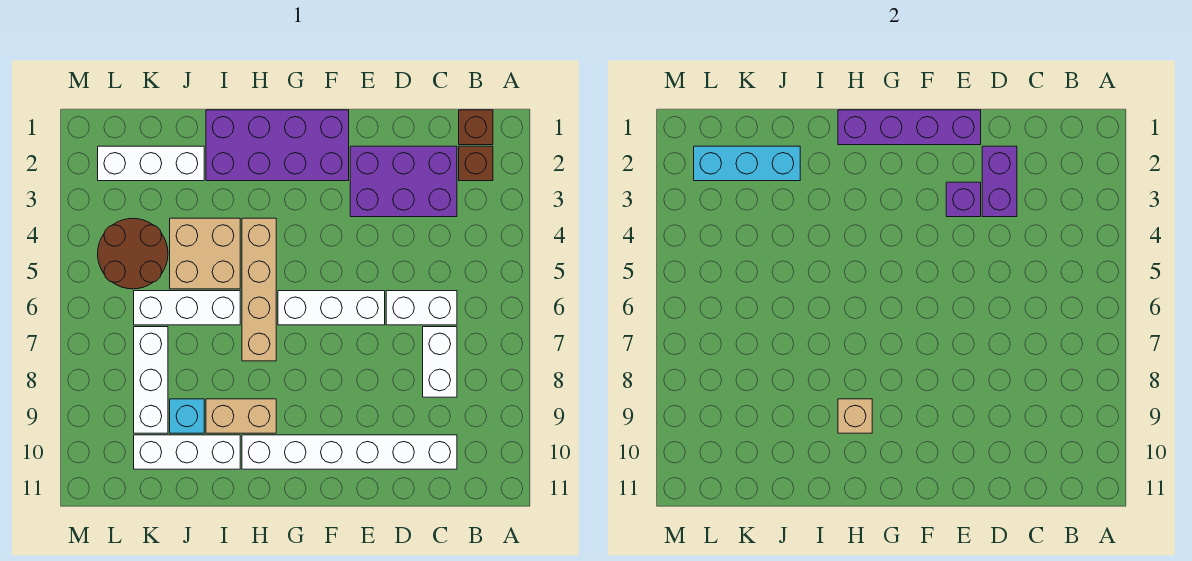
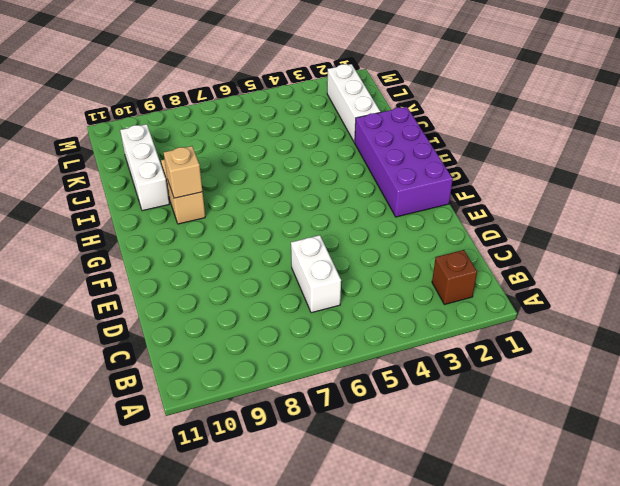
none -> brown 1x1 brick [459,110,493,145]
none -> purple 2x3 brick [350,146,457,217]
none -> white 1x2 brick [423,327,457,397]

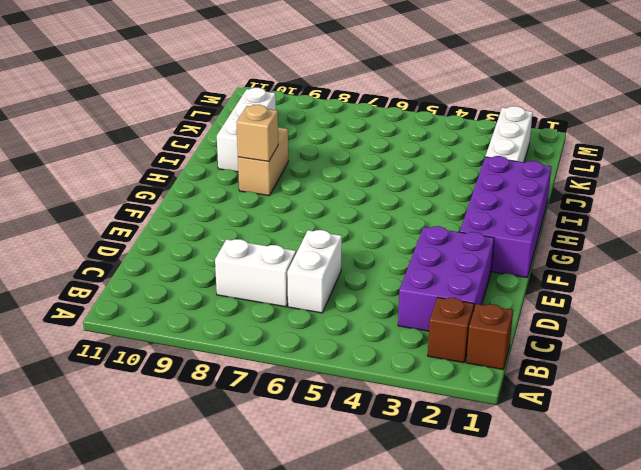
none -> white 1x6 brick [242,435,457,469]
none -> white 1x3 brick [278,291,385,325]
none -> tan 1x4 brick [242,218,276,361]

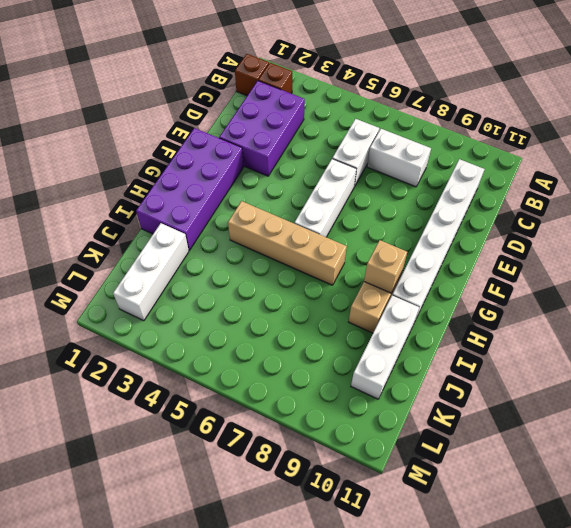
none -> tan 2x2 brick [170,218,240,289]
none -> white 1x3 brick [134,291,240,325]
none -> cyan 1x1 brick [170,399,204,433]

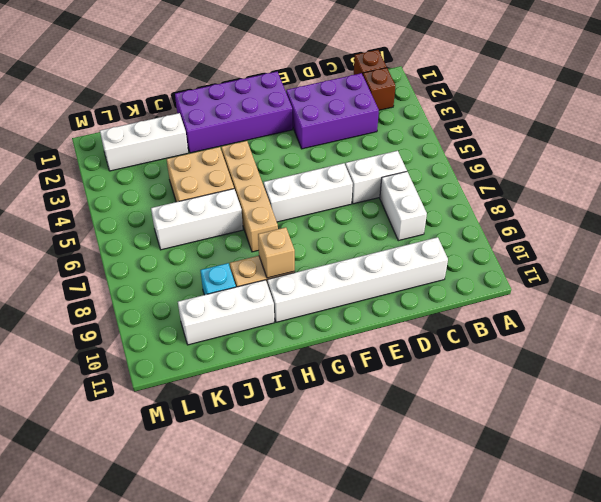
none -> brown 2x2 round brick [98,218,168,289]
none -> white 1x3 brick [134,327,168,433]
none -> purple 1x2 brick [982,146,1017,217]

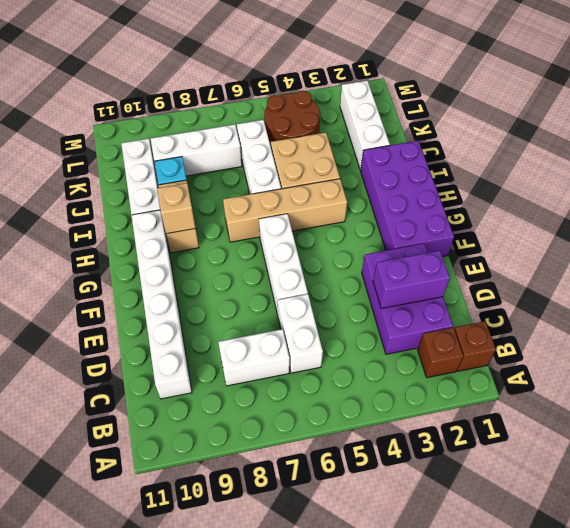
none -> purple 1x4 brick [838,110,981,145]
none -> purple 1x1 brick [946,182,981,217]
none -> cyan 1x3 brick [694,146,800,181]

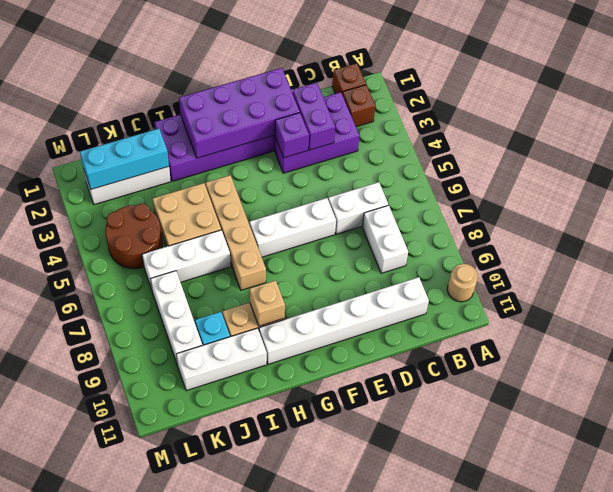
tan 1x1 round brick [447,264,478,302] -> none
purple 2x4 brick [179,68,300,158] -> purple 1x4 brick [838,110,981,145]

